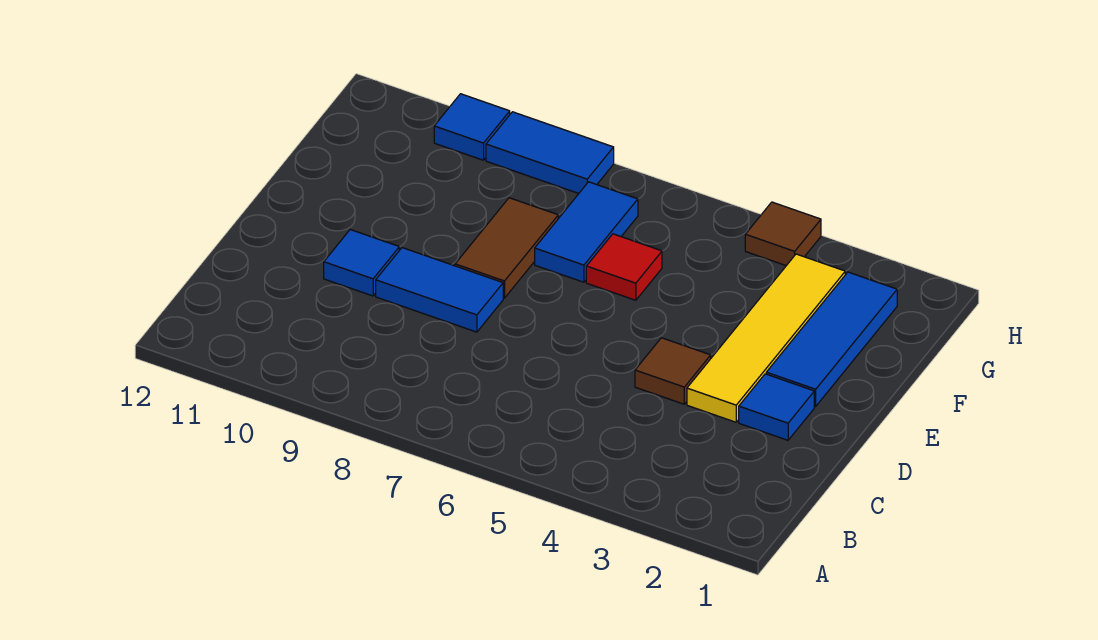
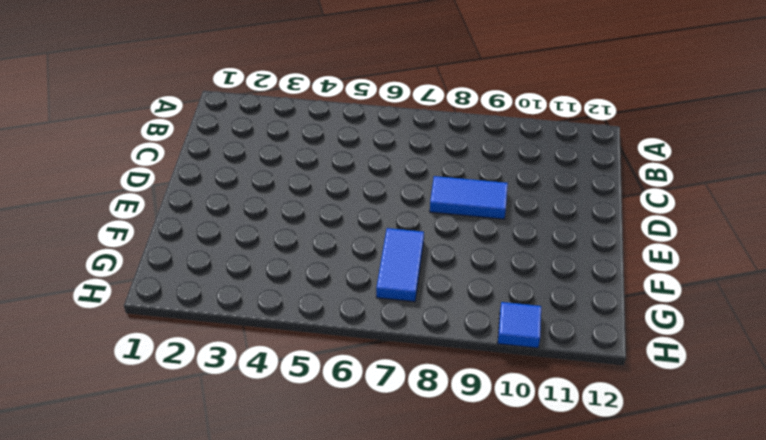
none -> blue 1x1 tile [739,374,814,440]
none -> yellow 1x4 tile [687,254,845,422]
none -> brown 1x1 tile [635,338,711,404]

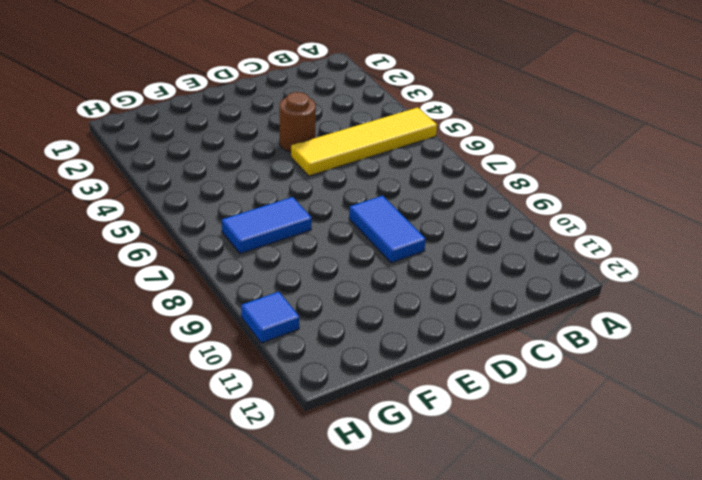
yellow 1x4 tile [291,107,437,176] -> yellow 1x4 tile moved to [687,254,845,422]
brown 1x1 round brick [280,92,316,152] -> brown 1x1 tile [635,338,711,404]
none -> blue 1x1 tile [739,374,814,440]
none -> blue 1x1 tile [324,230,399,296]
none -> blue 1x3 tile [766,272,897,406]

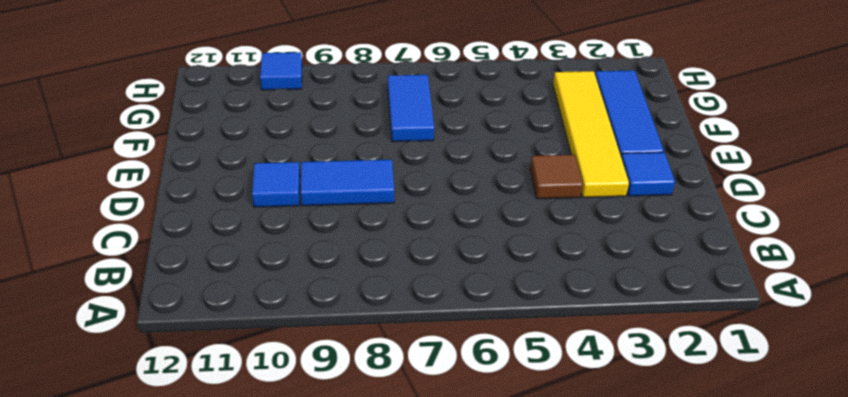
none -> brown 1x2 tile [455,198,558,298]
none -> red 1x1 tile [586,234,662,300]
none -> brown 1x1 tile [745,202,821,266]

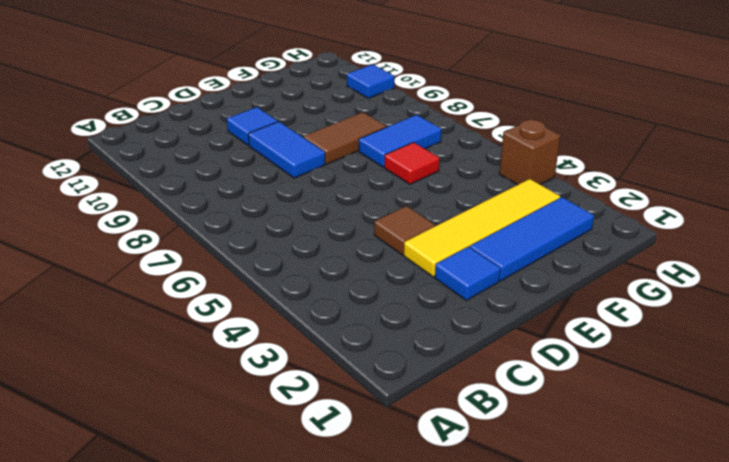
brown 1x1 brick [499,120,560,185] -> brown 1x1 tile [745,202,821,266]
none -> blue 1x2 tile [486,112,614,193]

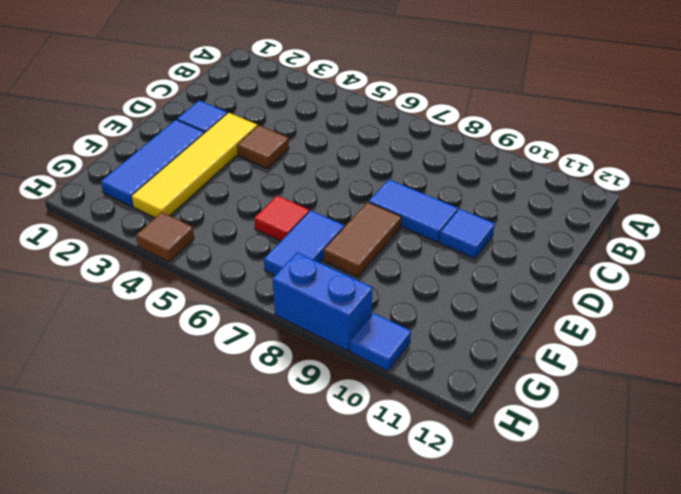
blue 1x2 brick [272,252,372,351] -> blue 1x2 tile [486,112,614,193]

